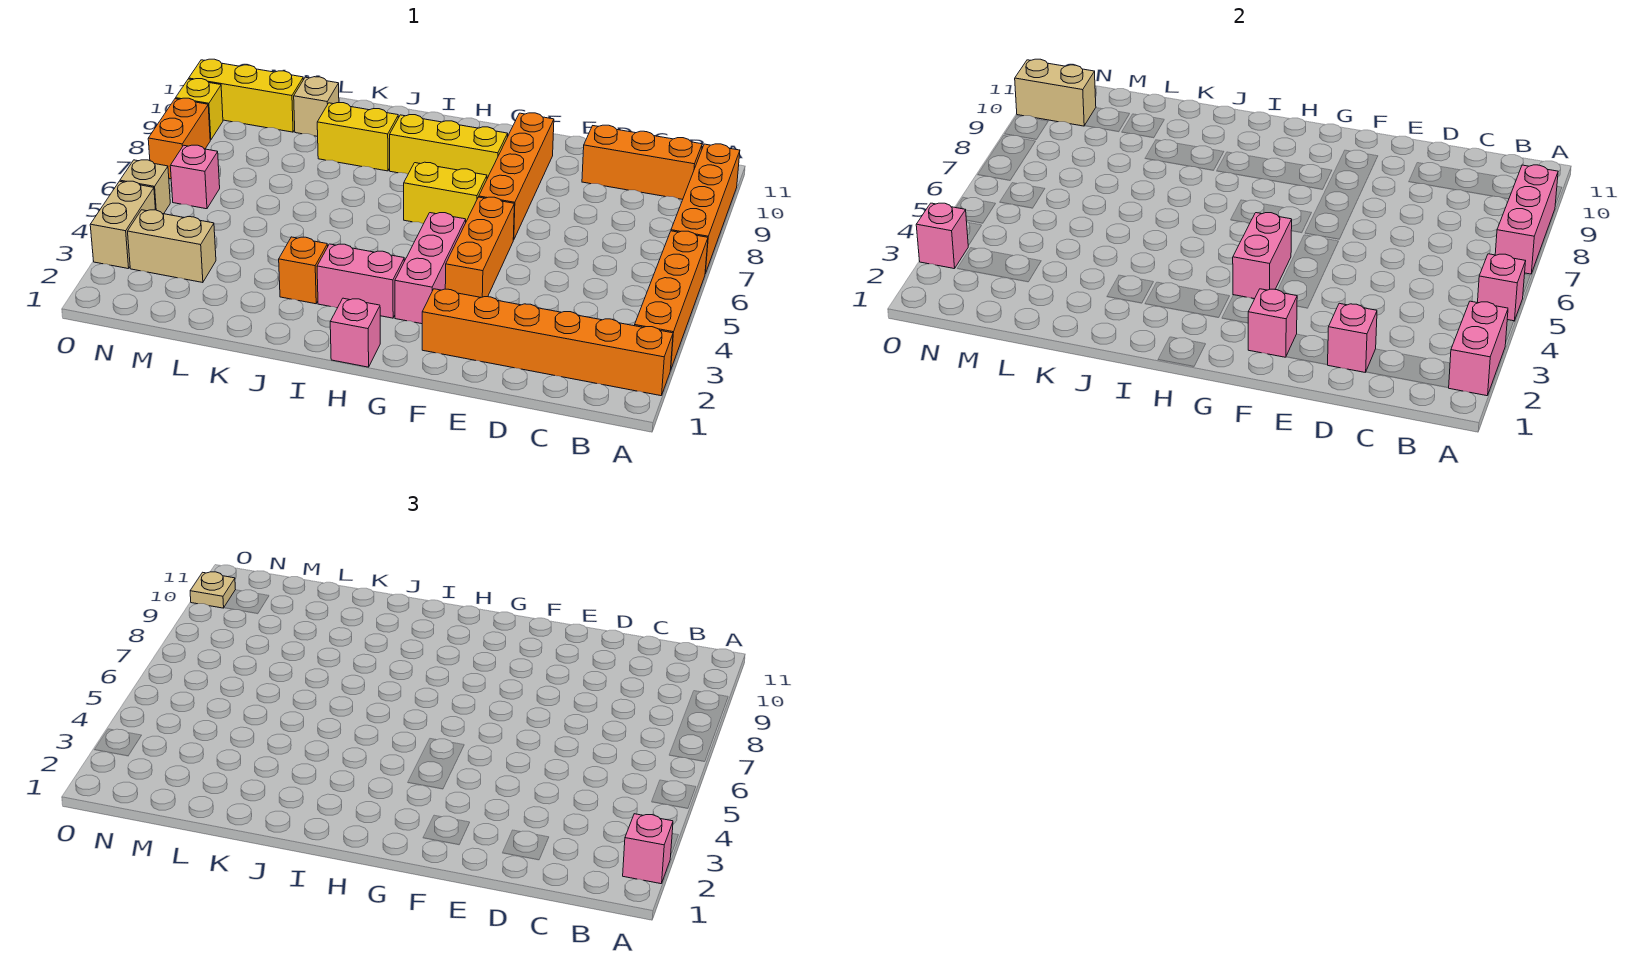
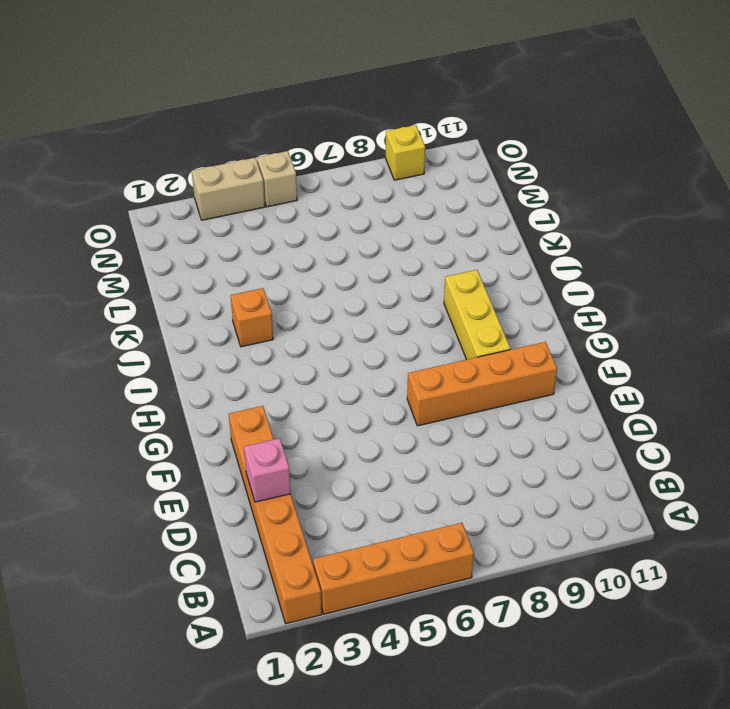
none -> orange 1x4 brick [671,144,740,274]
none -> orange 1x3 brick [582,125,702,200]
none -> orange 1x3 brick [445,197,514,297]
none -> pink 1x3 brick [395,213,466,324]

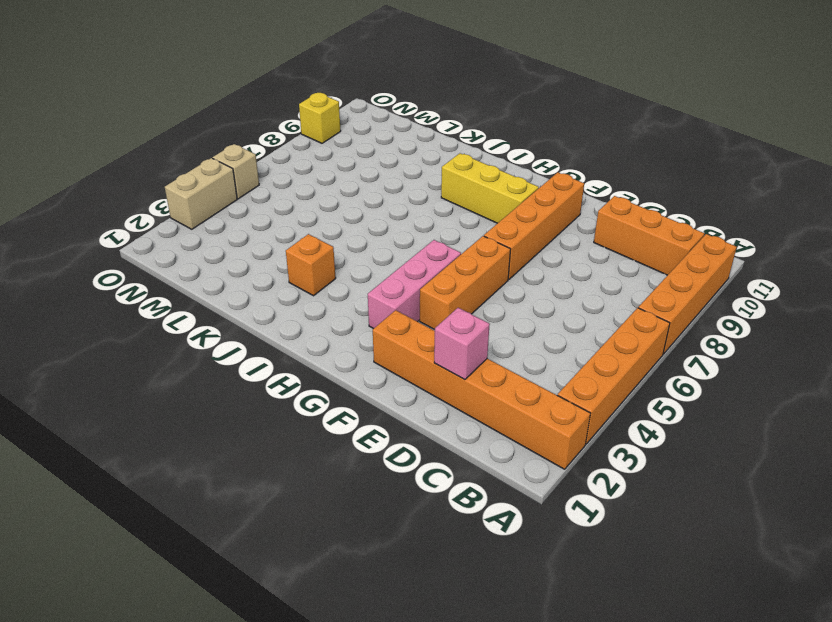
none -> yellow 1x2 brick [404,162,487,224]
none -> pink 1x1 brick [330,298,380,367]
none -> pink 1x2 brick [317,244,404,318]
none -> yellow 1x2 brick [317,103,398,171]

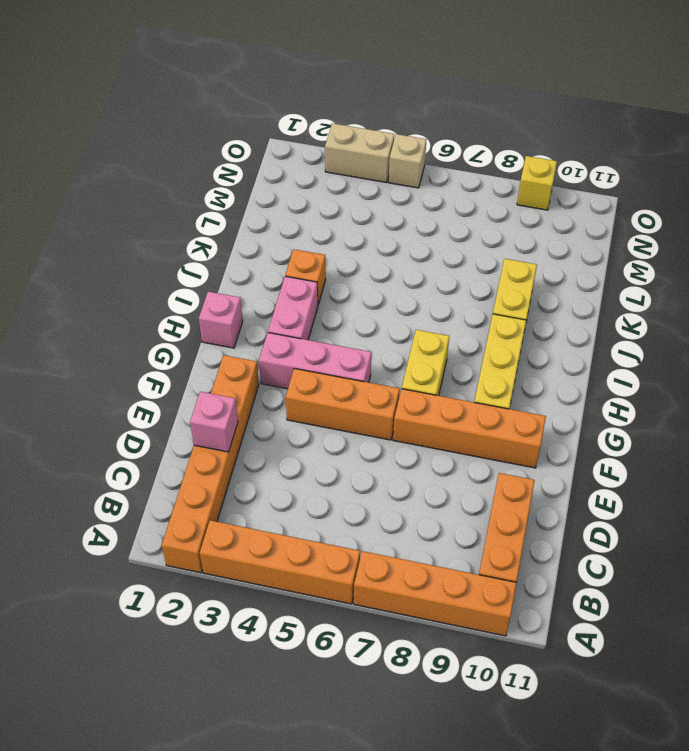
none -> tan 1x1 brick [294,77,339,136]
none -> tan 1x2 brick [128,210,216,283]
none -> yellow 1x3 brick [189,59,303,132]
none -> pink 1x1 brick [170,145,220,209]

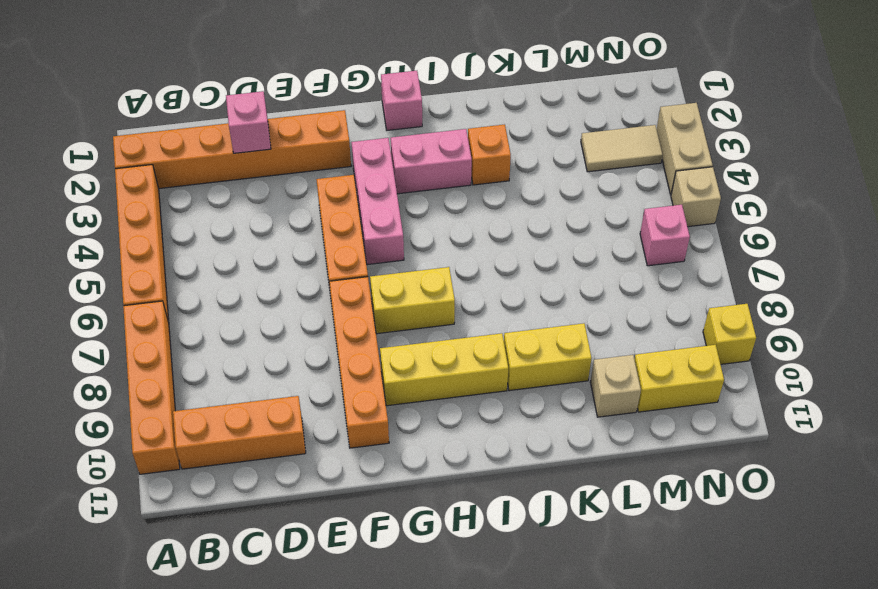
tan 1x2 tile [581,125,663,172] -> tan 1x2 brick [128,210,216,283]
yellow 1x2 brick [634,345,724,412] -> yellow 1x3 brick [189,59,303,132]
none -> orange 1x2 brick [148,98,210,179]
none -> pink 1x2 brick [1449,301,1508,396]
none -> pink 1x1 brick [1478,254,1526,321]
none -> pink 1x3 brick [1495,165,1558,274]

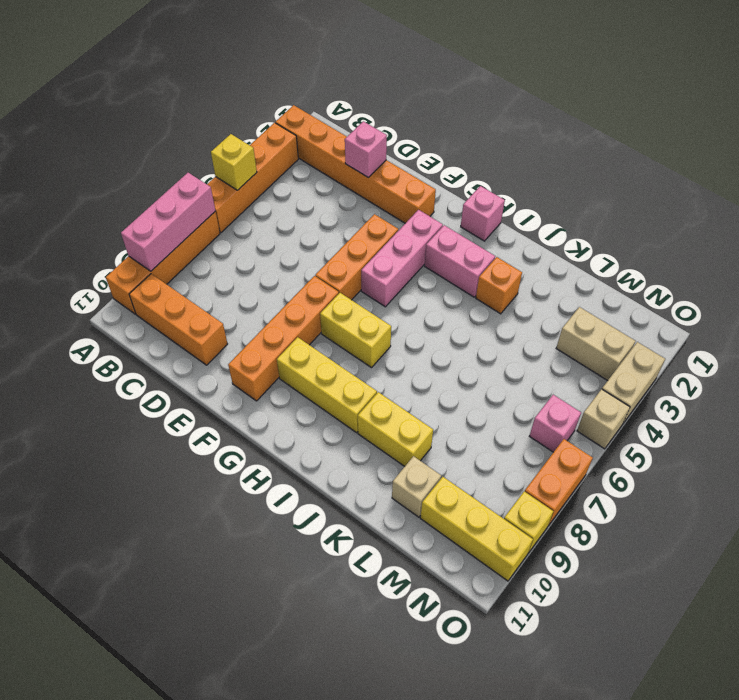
yellow 1x1 brick [211,134,257,190] -> pink 1x1 brick [1478,254,1526,321]
none -> pink 1x2 brick [1449,301,1508,396]
none -> pink 1x1 brick [1248,289,1297,357]
none -> pink 1x2 brick [1233,213,1292,299]
none -> tan 1x2 brick [1015,59,1096,126]

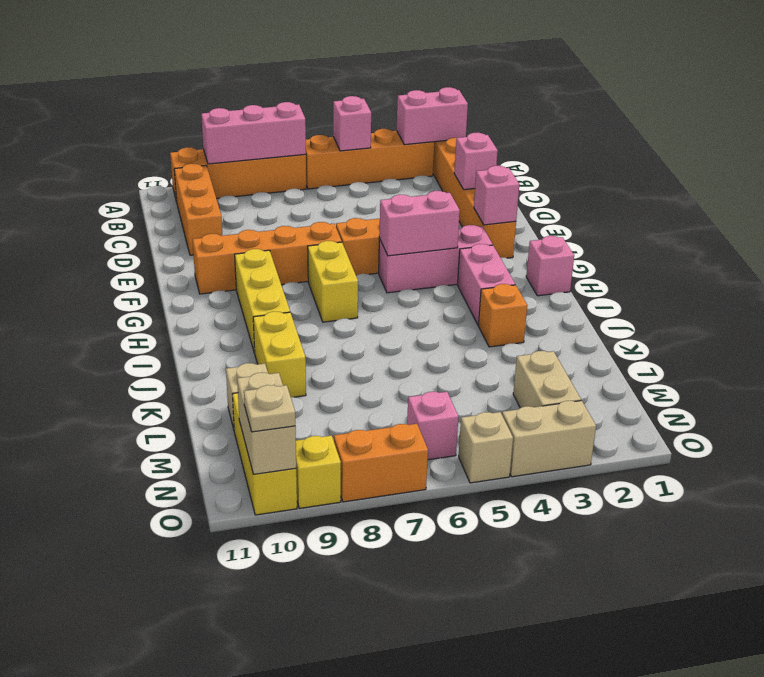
none -> pink 1x1 brick [916,203,969,269]
none -> pink 1x1 brick [623,814,673,884]

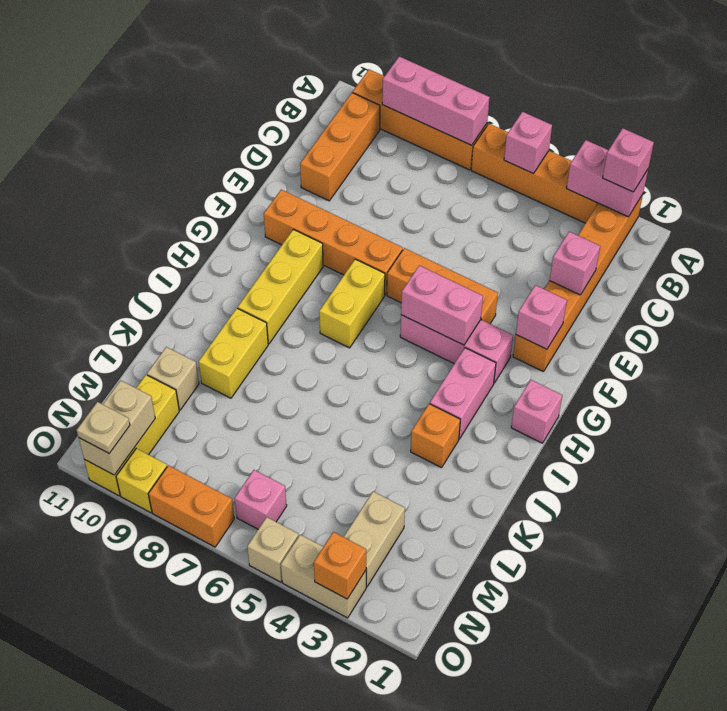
orange 1x1 brick [314,532,366,599] -> pink 1x1 brick [916,203,969,269]

